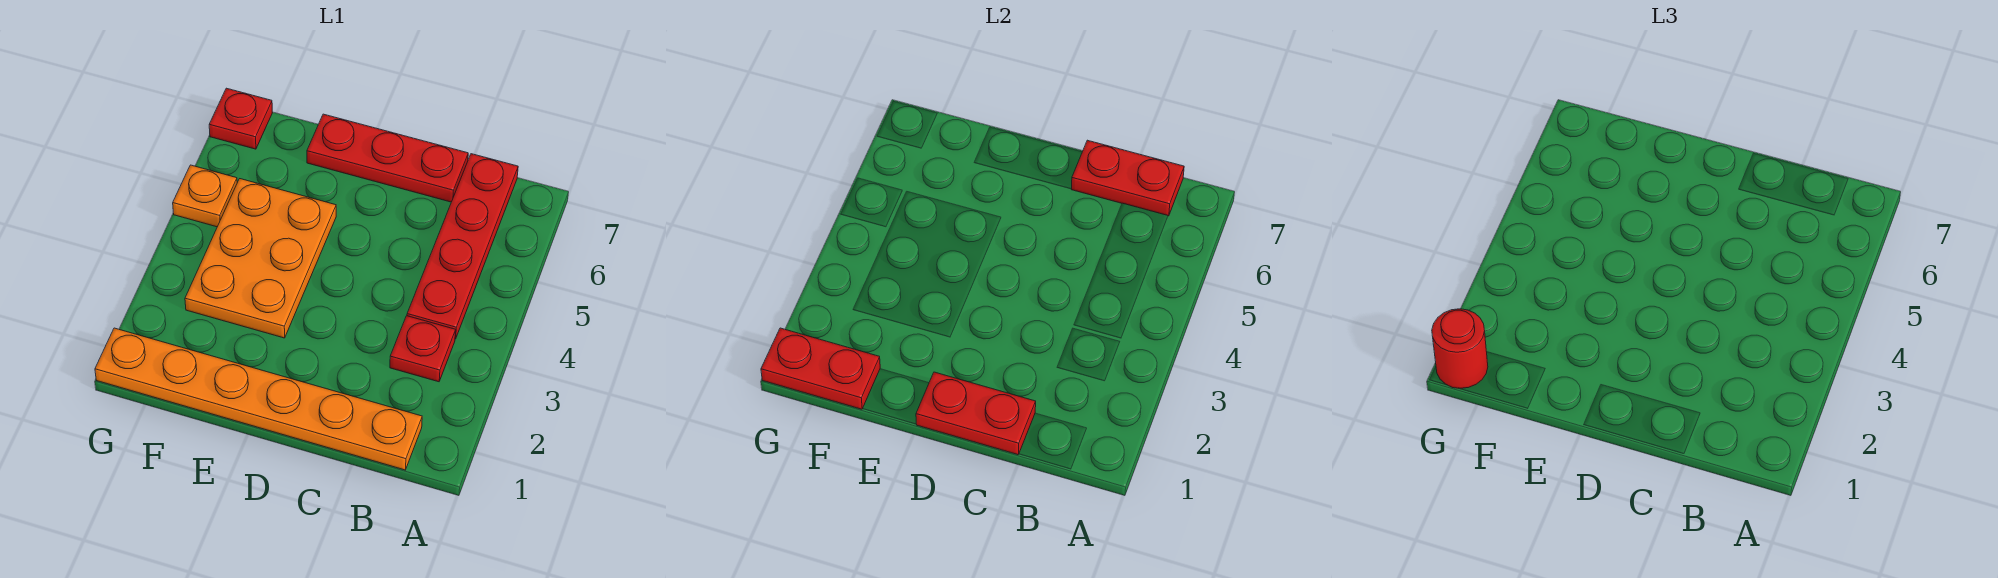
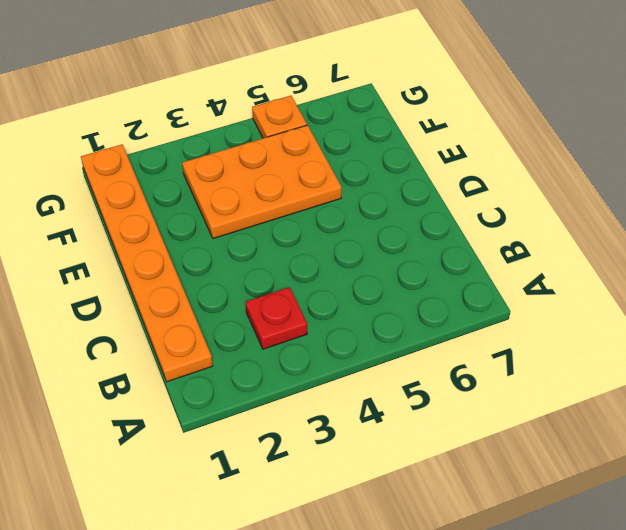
none -> red 1x4 plate [407,154,518,339]
none -> red 1x3 plate [307,114,468,202]

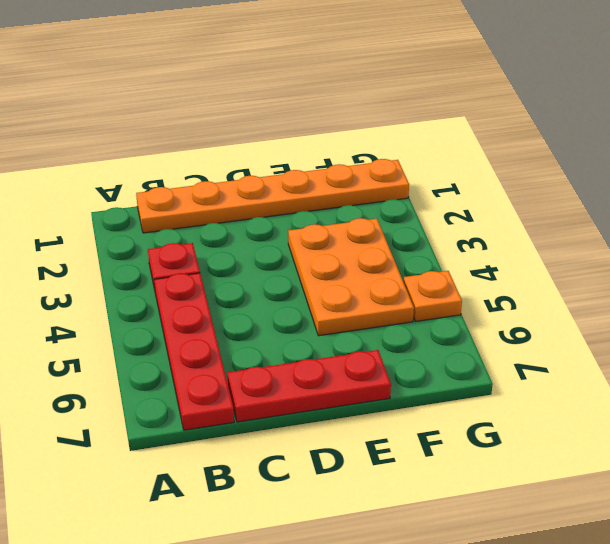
none -> red 1x1 plate [209,88,272,149]
none -> red 1x2 plate [1072,140,1184,216]

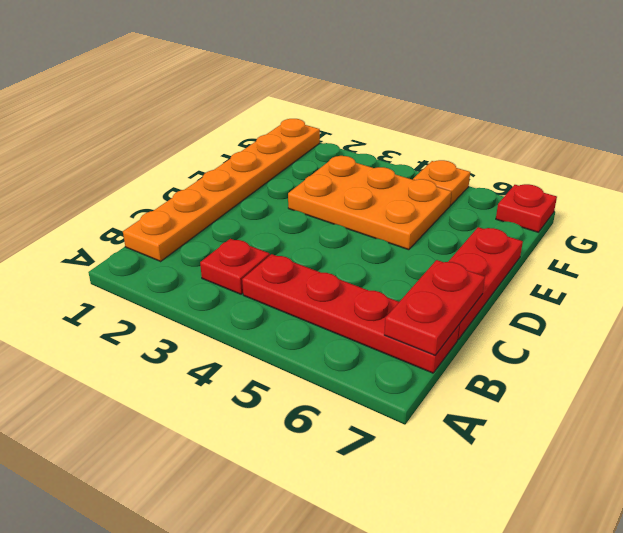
none -> red 1x2 plate [916,372,1036,455]
none -> red 1x2 plate [761,328,880,409]

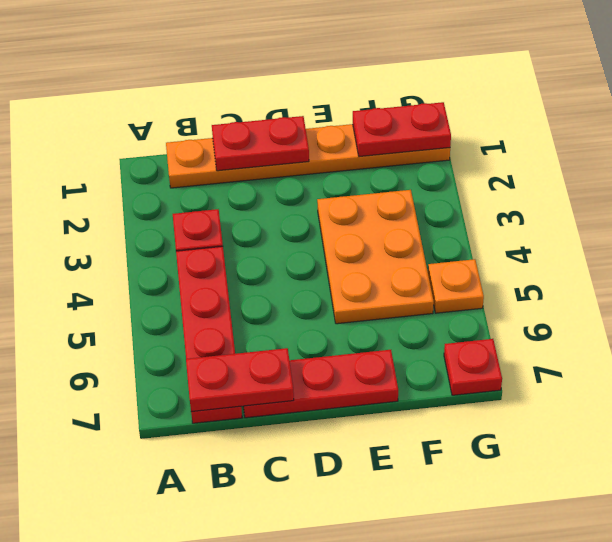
none -> red 1x1 round brick [1432,309,1488,389]

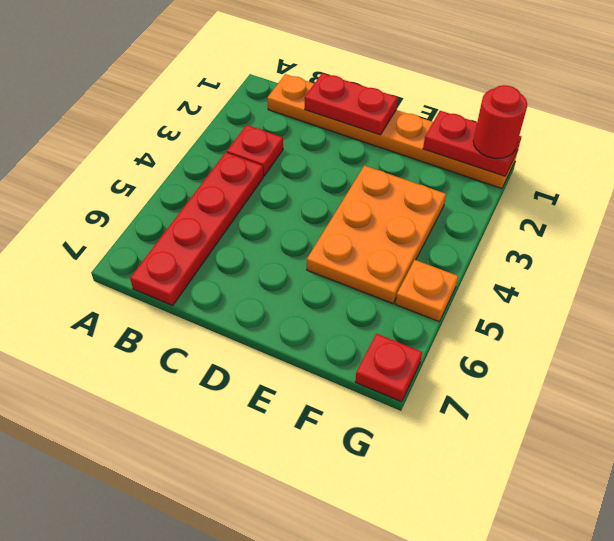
none -> red 1x3 plate [307,114,468,202]
none -> red 1x2 plate [1072,140,1184,216]

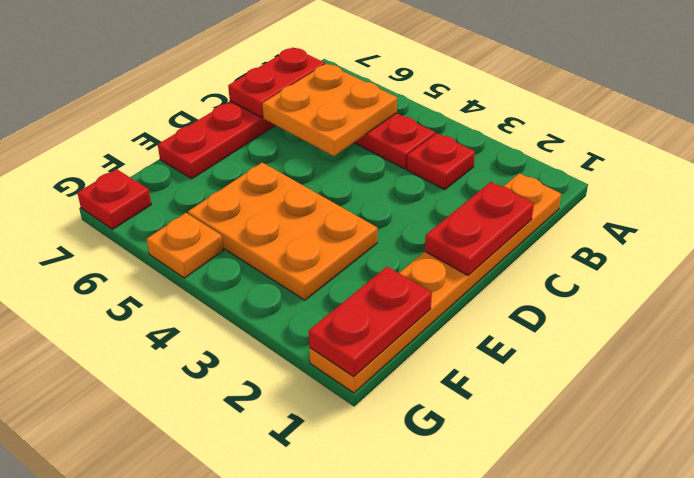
orange 2x2 plate [262,64,397,156] -> none
none -> red 1x1 round brick [1432,309,1488,389]

